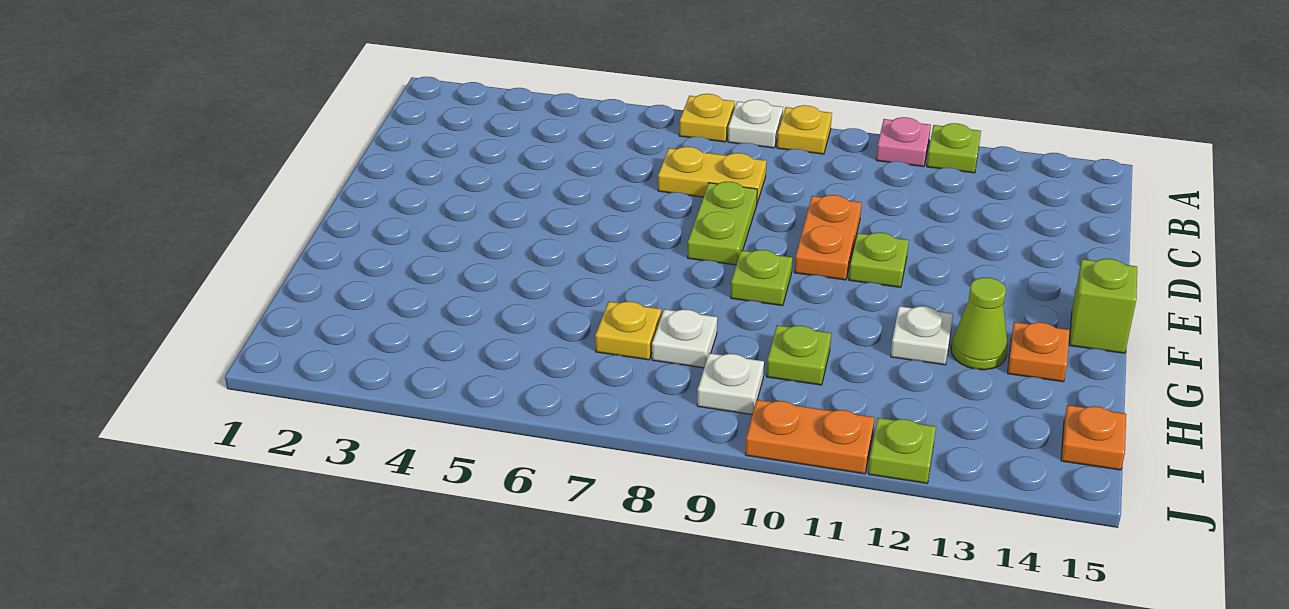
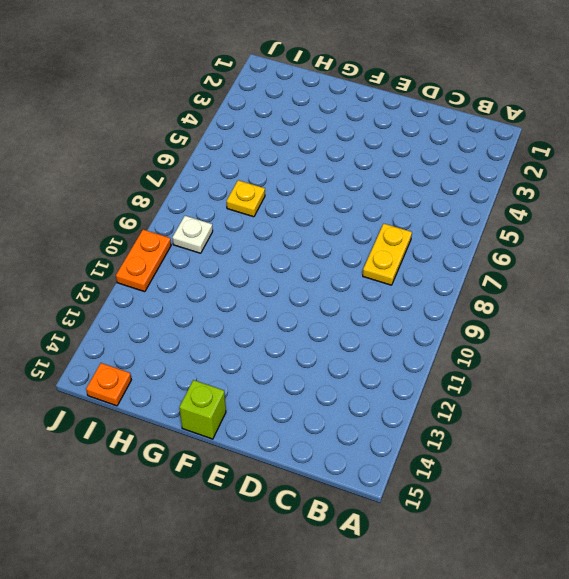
none -> yellow 1x1 plate [679,94,735,142]
none -> white 1x1 plate [728,100,783,148]
none -> yellow 1x1 plate [777,105,832,154]

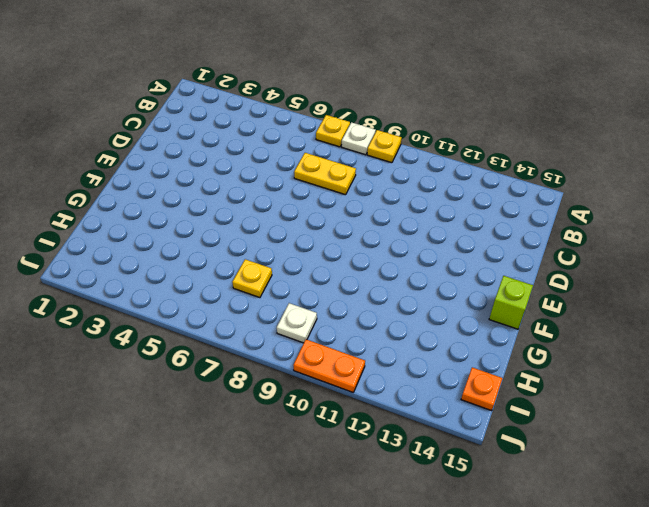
none -> pink 1x1 plate [876,117,931,167]
none -> lime 1x1 plate [927,123,981,173]
none -> lime 1x2 plate [688,182,757,265]

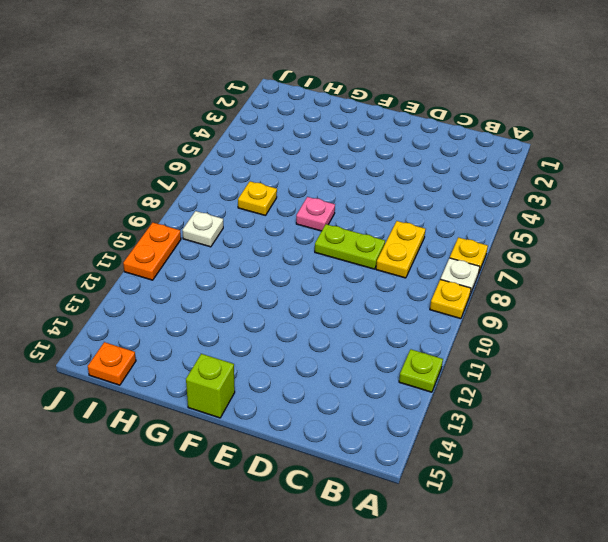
pink 1x1 plate [296,197,335,231] -> pink 1x1 plate moved to [876,117,931,167]
none -> orange 1x2 plate [794,195,862,280]
none -> lime 1x1 plate [849,233,909,287]
none -> lime 1x1 plate [731,250,792,306]

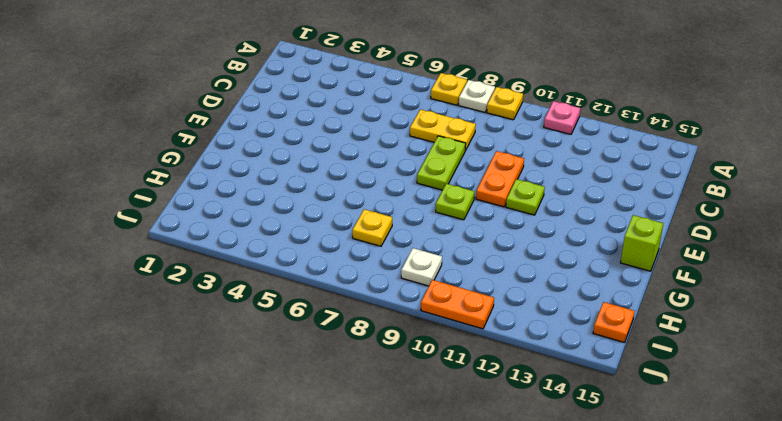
none -> lime 1x1 plate [927,123,981,173]
none -> white 1x1 plate [891,306,953,365]
none -> lime 1x1 cone [951,278,1008,370]

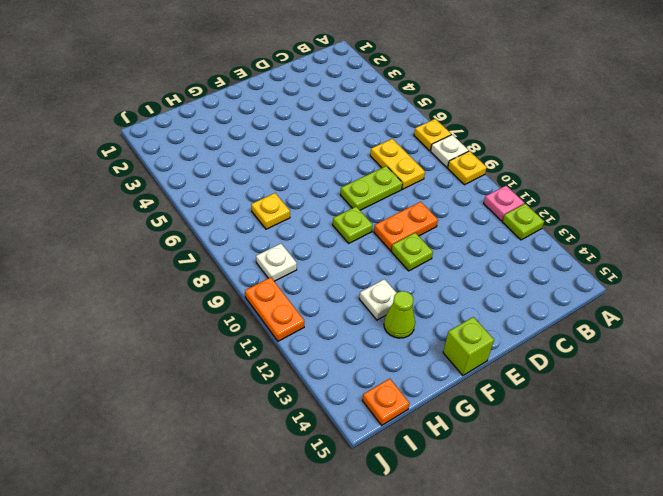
none -> orange 1x1 plate [1007,322,1070,382]
none -> white 1x1 plate [652,309,717,368]
none -> lime 1x1 plate [766,325,831,385]

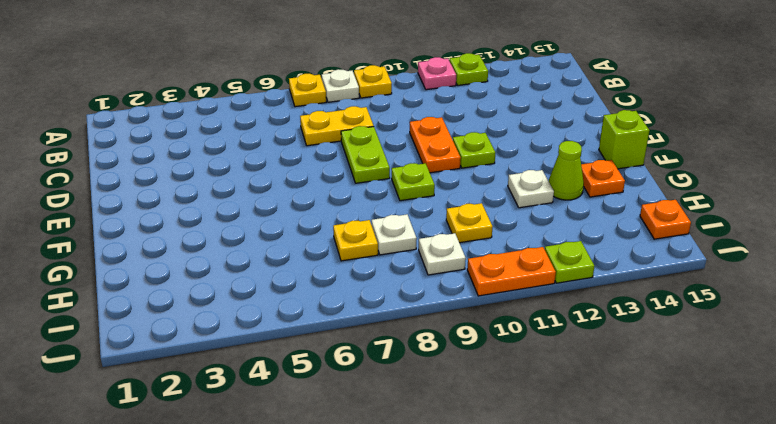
yellow 1x1 plate [446,203,493,243] -> lime 1x1 plate [766,325,831,385]

